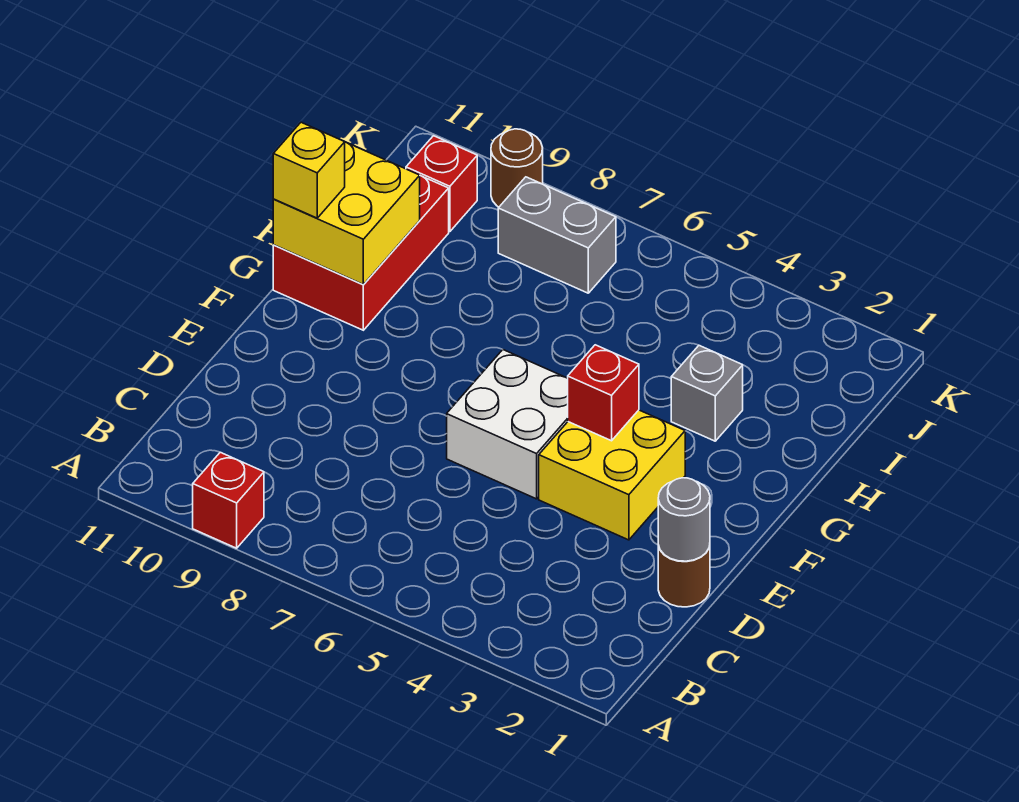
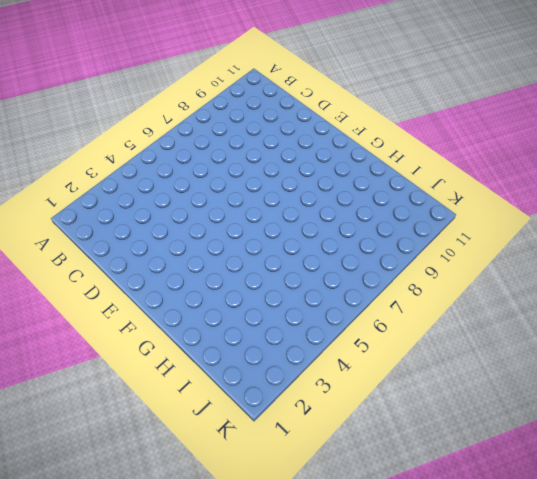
none -> red 1x1 brick [193,452,264,548]
none -> brown 1x1 round brick [658,546,710,607]
none -> yellow 2x2 brick [539,410,685,540]

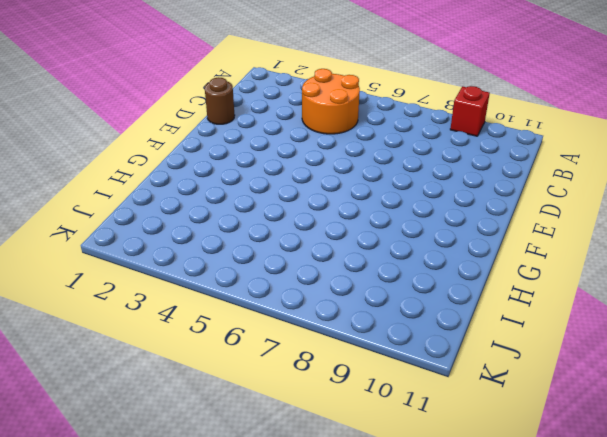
orange 2x2 round brick [302,69,360,134] -> none
none -> yellow 2x2 brick [539,410,685,540]
none -> white 2x2 brick [447,350,568,499]
none -> red 2x3 brick [273,176,449,330]

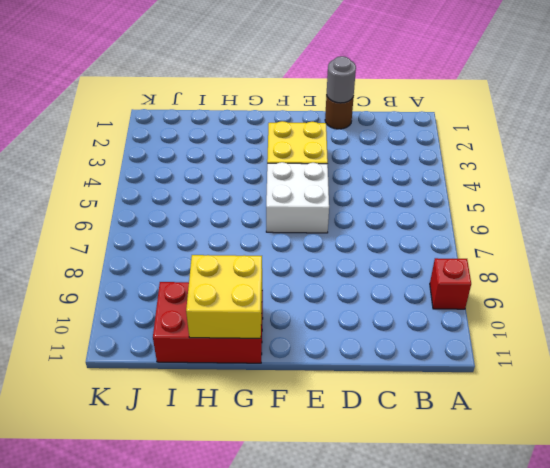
none -> grey 1x1 brick [671,346,743,441]
none -> grey 1x2 brick [498,177,616,293]
none -> red 1x1 brick [406,136,477,232]

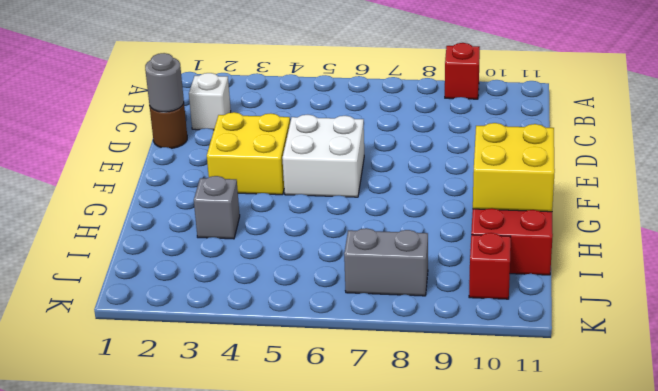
white 1x1 brick [189,73,231,130] -> none
none -> brown 1x1 round brick [491,129,543,207]
none -> red 1x1 brick [568,345,639,441]
none -> yellow 1x1 brick [273,122,345,218]

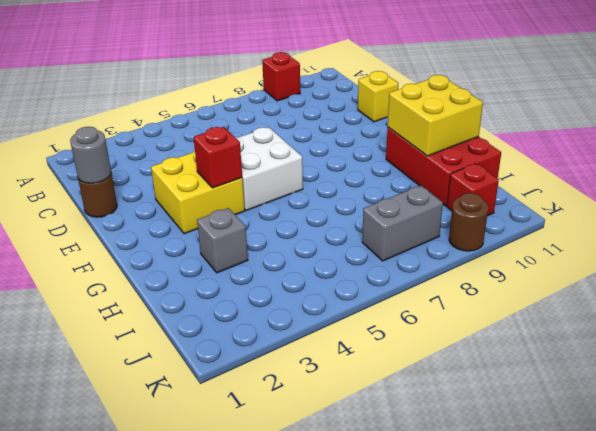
yellow 1x1 brick [358,71,399,122] -> yellow 1x1 brick moved to [273,122,345,218]

